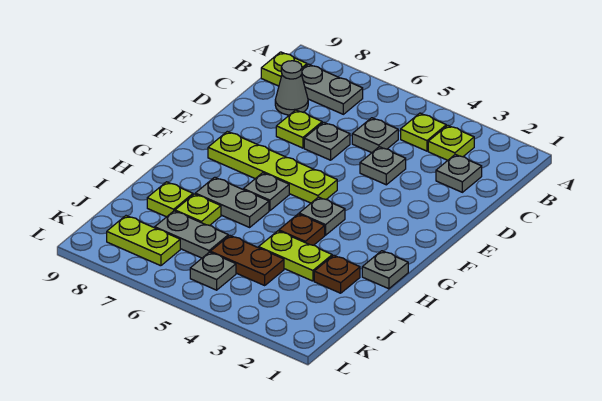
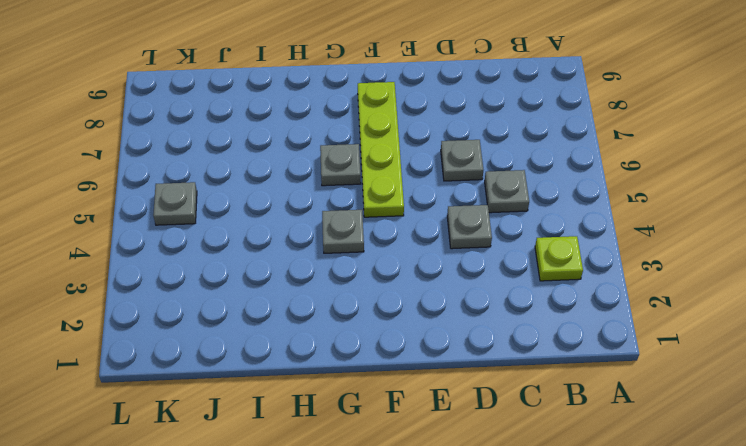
none -> lime 1x1 plate [401,113,446,151]
none -> grey 1x2 plate [302,64,363,114]
none -> lime 1x1 plate [261,52,307,86]

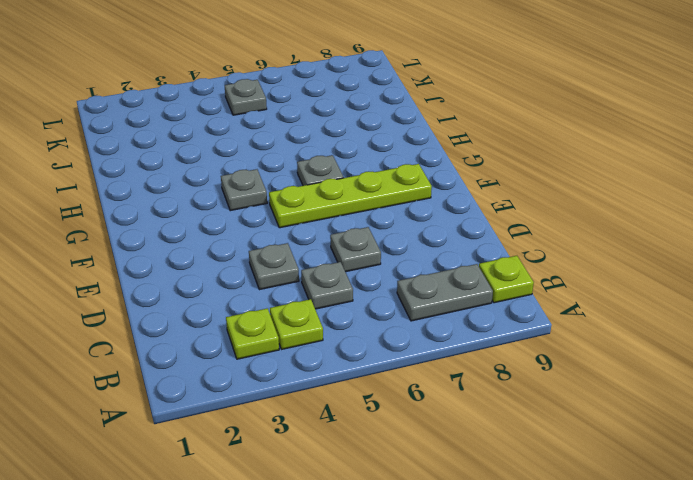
none -> grey 1x1 plate [436,154,482,192]
none -> grey 1x1 cone [275,61,308,115]
none -> lime 1x1 plate [276,110,322,148]

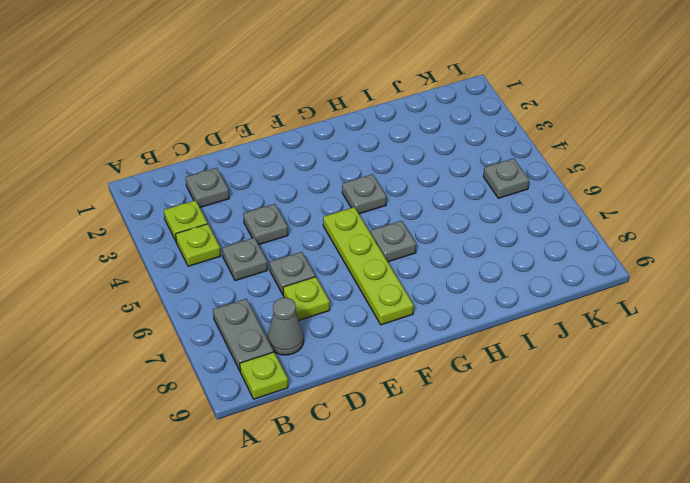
none -> grey 1x1 plate [362,251,408,289]
none -> brown 1x1 plate [279,214,325,245]
none -> grey 1x2 plate [195,177,269,227]

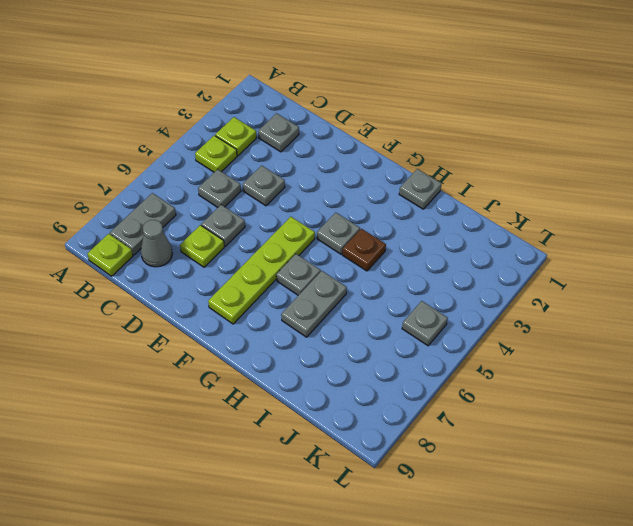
none -> brown 1x1 plate [314,255,360,293]
none -> lime 1x2 plate [259,231,332,281]
none -> lime 1x1 plate [175,194,221,225]

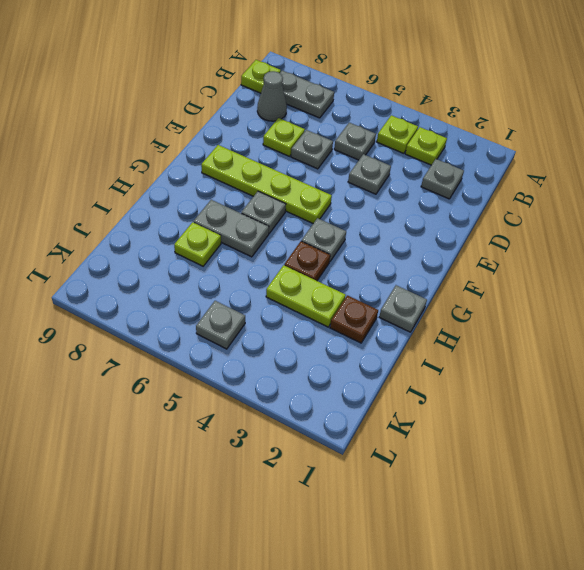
none -> lime 1x1 plate [147,182,193,217]
none -> brown 1x2 plate [210,235,284,285]
none -> grey 1x2 plate [155,211,228,258]

